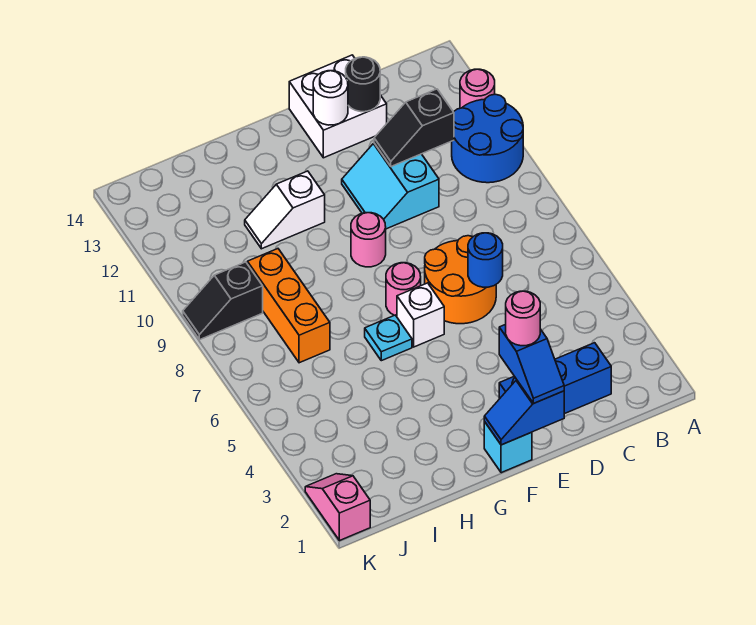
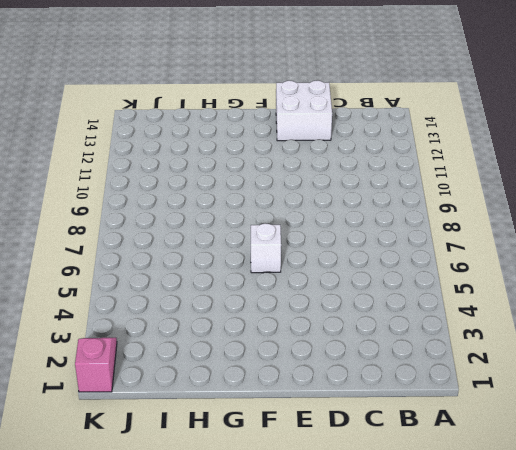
none -> blue 2x2 round brick [452,94,523,183]
none -> pink 1x1 round brick [460,69,495,108]
none -> blue 1x3 brick [499,343,611,414]

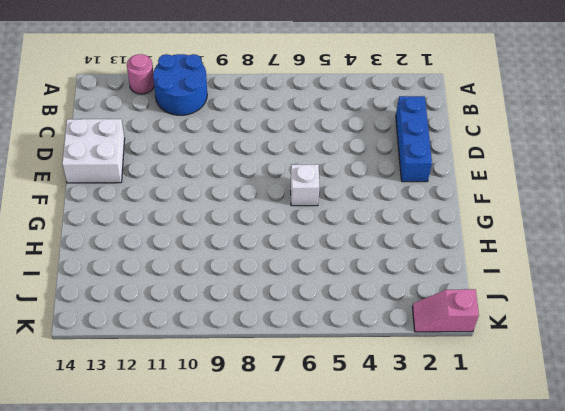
none -> orange 2x2 round brick [425,236,496,324]
none -> cyan 2x2 slope [342,143,439,229]
none -> cyan 1x1 brick [484,422,532,473]

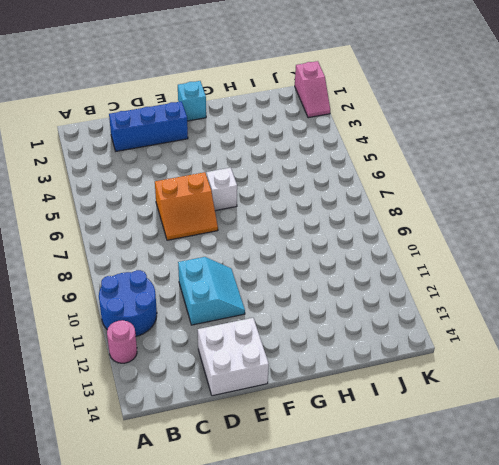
orange 2x2 slope [155,172,218,240] -> orange 2x2 round brick [425,236,496,324]
none -> pink 1x1 round brick [386,263,421,316]
none -> pink 1x1 round brick [351,213,386,267]
none -> cyan 1x1 plate [365,315,412,361]

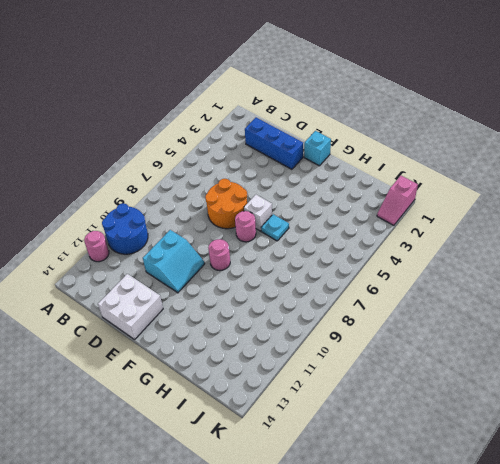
none -> white 1x2 slope [245,171,325,249]
none -> orange 1x3 brick [247,249,330,363]
none -> black 1x2 slope [183,262,263,340]

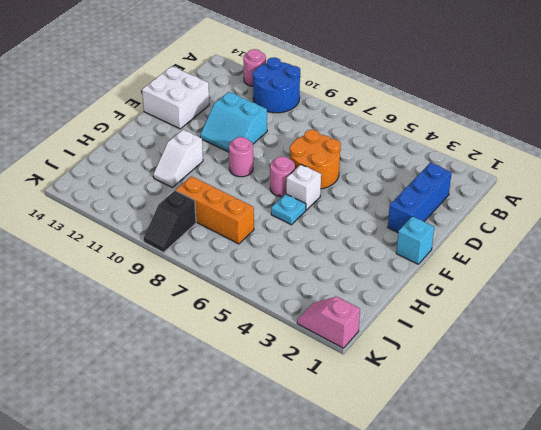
none -> black 1x2 slope [374,89,454,166]
none -> blue 1x1 round brick [468,233,503,287]
none -> black 1x1 round brick [346,57,380,112]

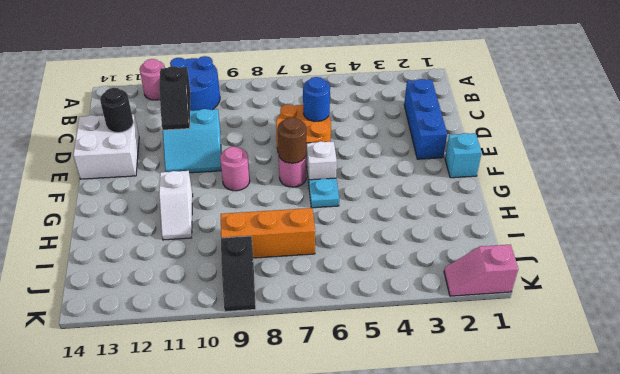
brown 1x1 round brick [278,117,306,163] -> none
none -> blue 1x2 slope [484,380,564,445]
none -> white 1x1 round brick [313,71,348,125]
none -> blue 1x2 slope [499,324,564,403]

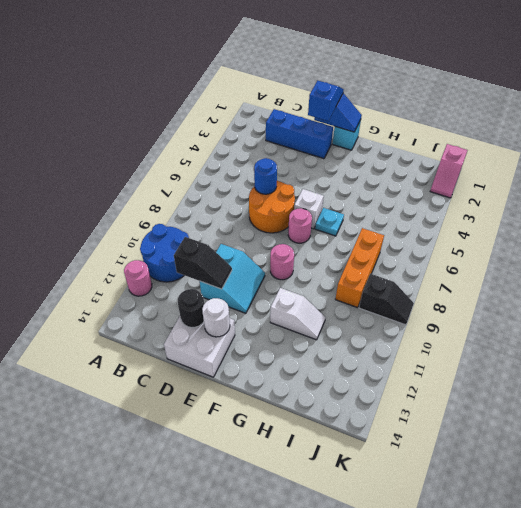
none -> pink 1x1 round brick [506,291,540,346]

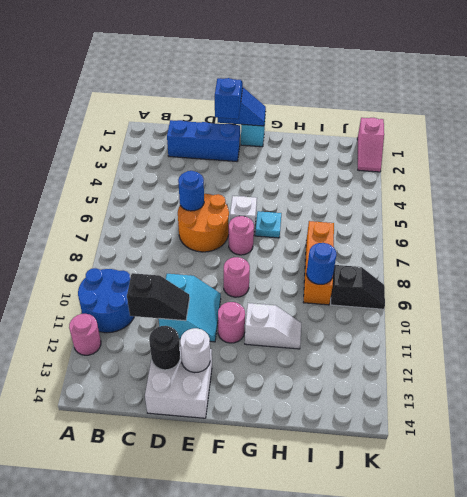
pink 1x1 round brick [218,302,245,343] -> pink 1x1 round brick moved to [506,291,540,346]
blue 1x1 round brick [307,243,337,284] -> none

